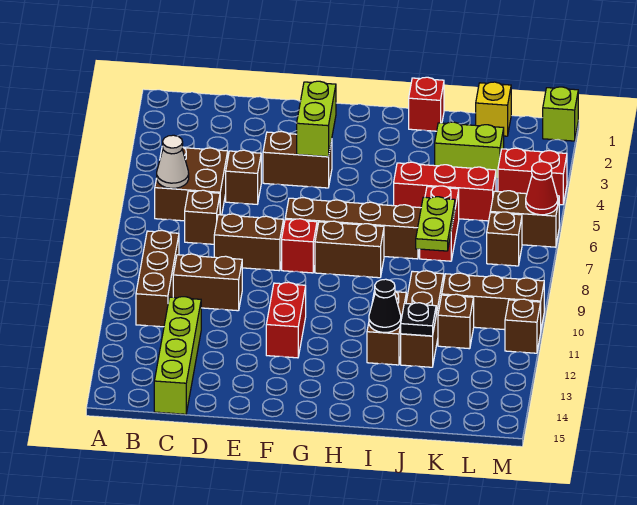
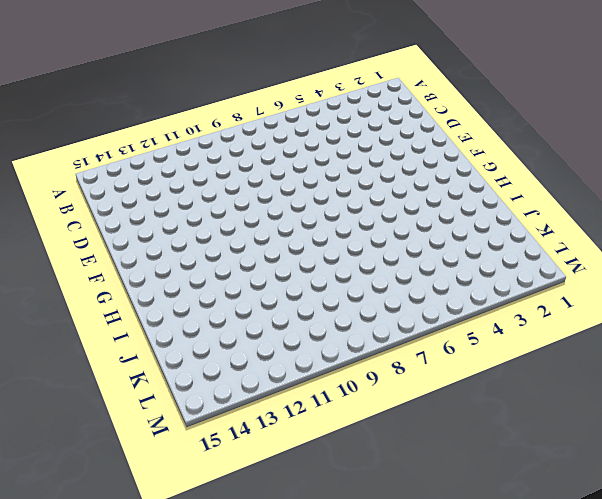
none -> brown 2x2 brick [155,146,228,221]
none -> brown 1x3 brick [136,230,179,327]
none -> brown 1x1 brick [185,190,220,244]
none -> brown 1x2 brick [173,254,242,311]

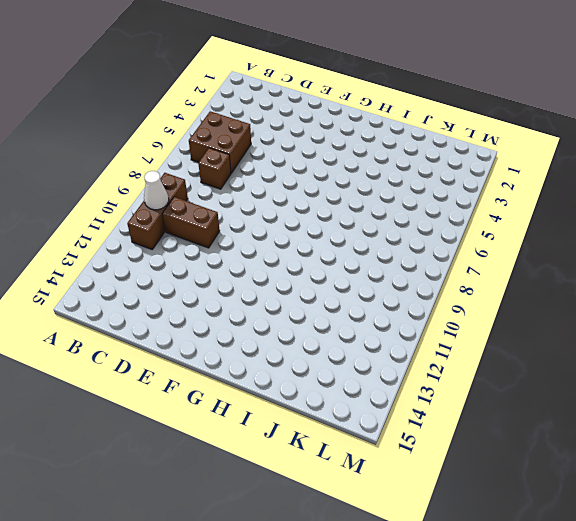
white 1x1 cone [144,171,169,210] -> white 1x1 cone moved to [157,135,189,188]
none -> lime 1x4 brick [154,297,201,414]
none -> brown 1x1 brick [226,150,261,204]
none -> brown 1x2 brick [214,214,283,271]
none -> brown 1x2 brick [263,131,332,188]

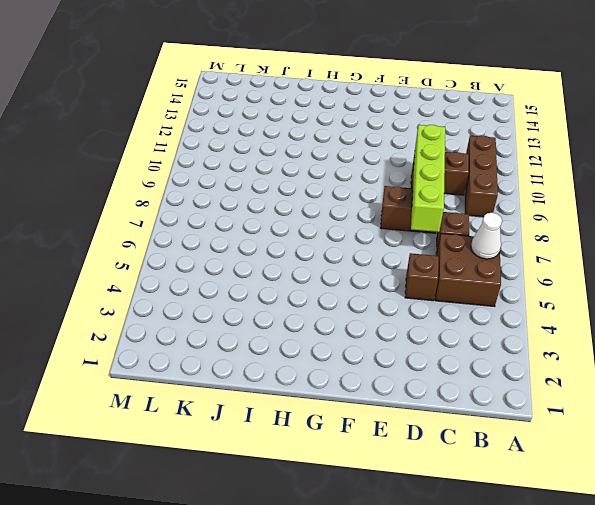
lime 1x4 brick [411,125,445,232] -> lime 1x4 brick moved to [154,297,201,414]
none -> brown 1x2 brick [263,131,332,188]
none -> brown 1x4 brick [285,198,421,259]
none -> red 1x1 brick [282,219,317,273]
none -> red 1x2 brick [266,282,306,358]

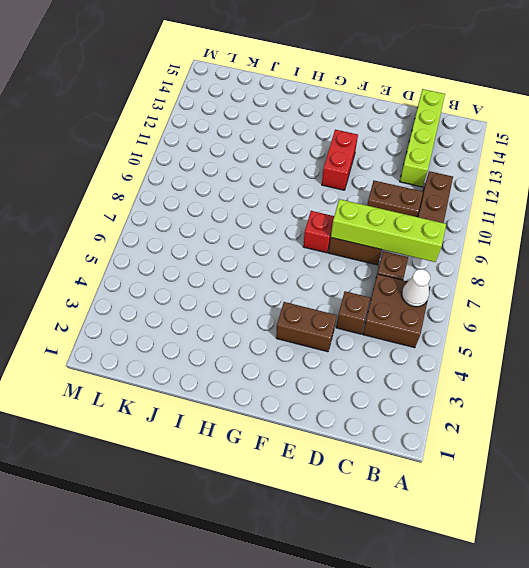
lime 1x4 brick [331,199,446,262] -> none
none -> brown 1x4 brick [285,198,421,259]
none -> brown 1x2 brick [315,221,384,278]
none -> red 1x1 brick [409,77,444,131]
none -> red 1x3 brick [394,162,496,221]

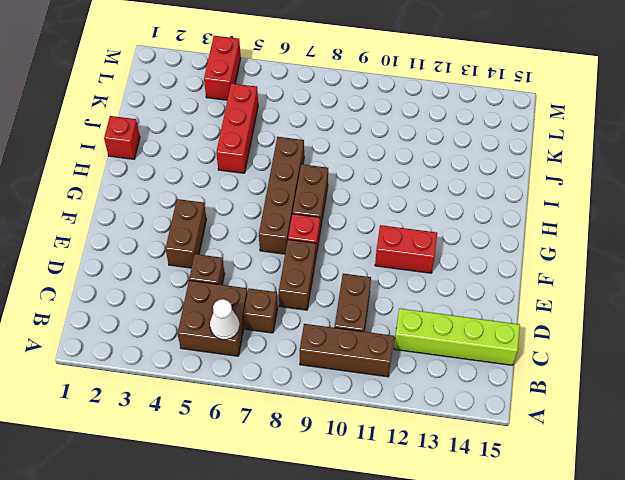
none -> brown 1x2 brick [367,291,406,365]
none -> lime 1x2 brick [435,122,504,179]
none -> red 1x2 brick [420,186,459,261]
none -> brown 1x3 brick [401,271,444,367]

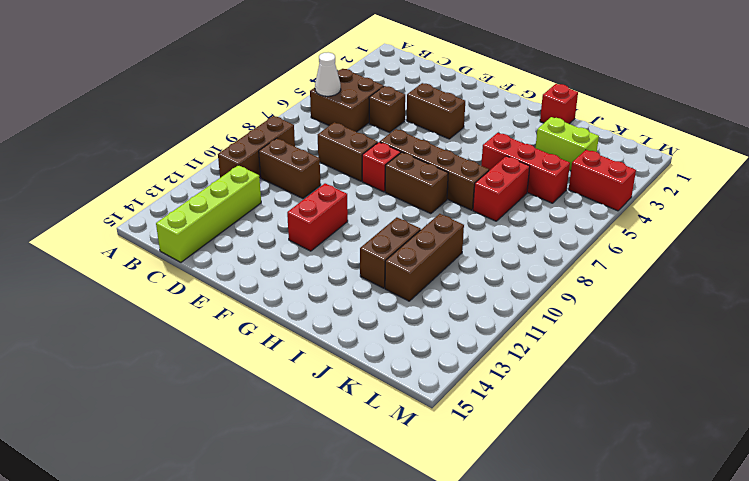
none -> brown 1x1 brick [185,190,220,244]
none -> yellow 1x1 brick [476,82,511,136]
none -> brown 1x3 brick [442,273,544,330]
none -> brown 1x1 brick [438,294,474,349]

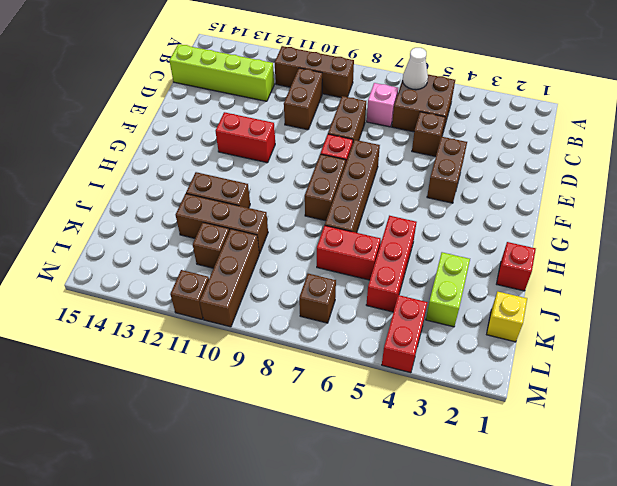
pink 1x1 brick [367,83,398,127] -> brown 1x1 brick [185,190,220,244]
none -> brown 1x2 brick [490,191,559,247]
none -> lime 1x1 brick [543,87,578,141]
none -> lime 1x2 brick [297,81,336,157]
none -> black 1x1 cone [369,279,401,332]

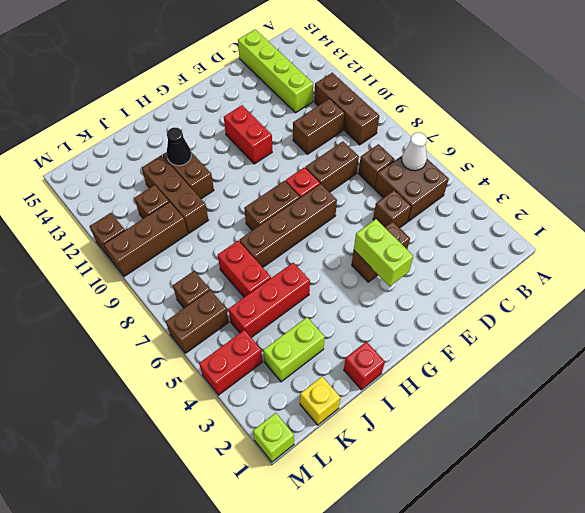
none -> lime 1x2 plate [416,197,455,251]
none -> black 1x1 plate [401,303,436,336]
none -> red 1x1 cone [526,162,558,215]

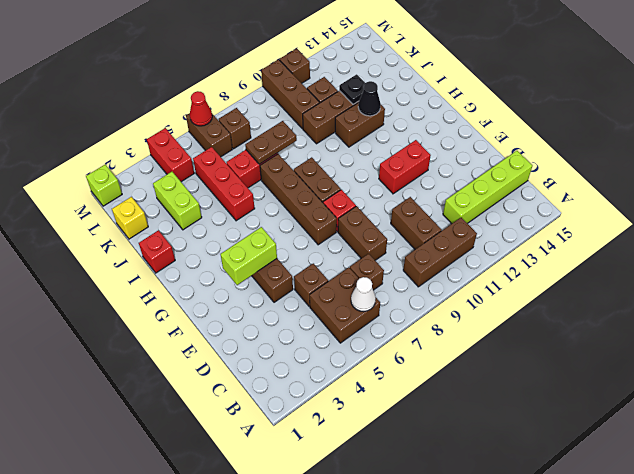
brown 1x2 plate [245,121,297,164] -> lime 1x2 plate [416,197,455,251]

